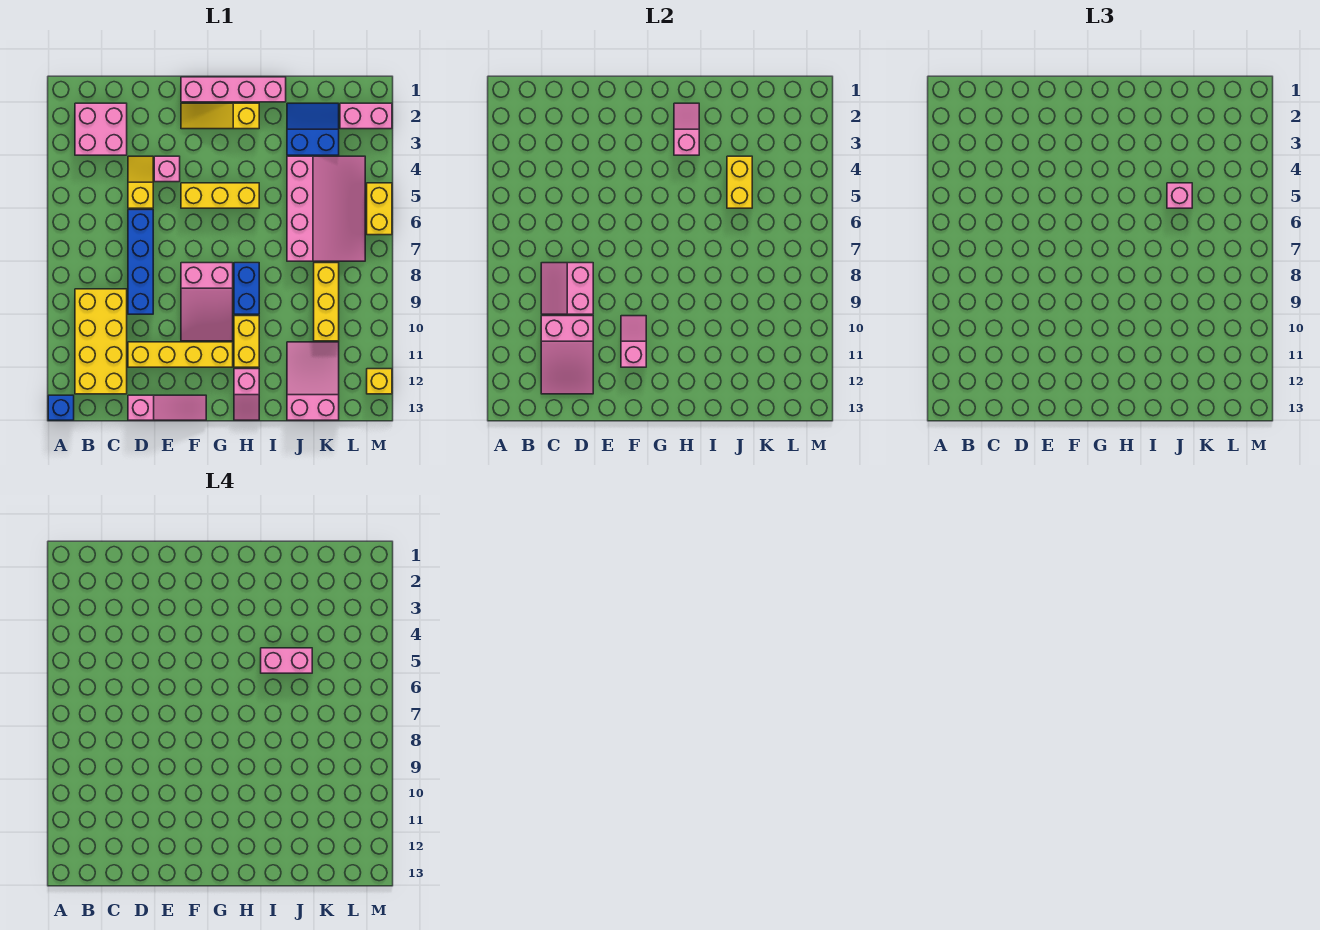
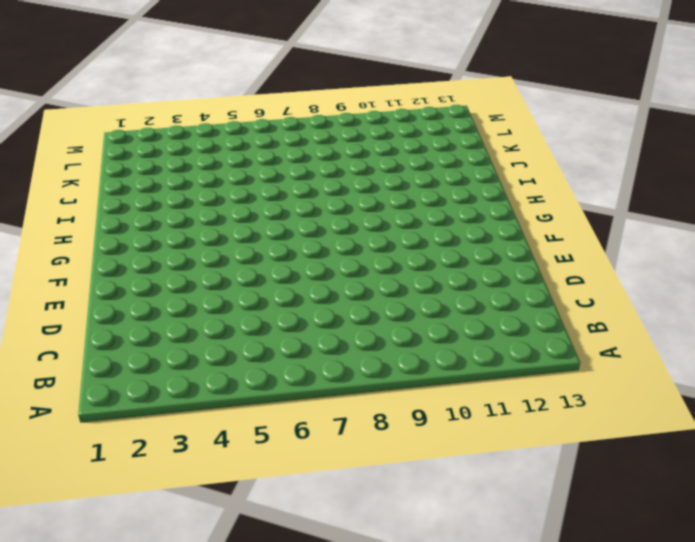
none -> blue 1x1 brick [48,395,74,420]
none -> pink 2x2 brick [75,103,127,155]
none -> yellow 2x4 brick [75,289,127,394]

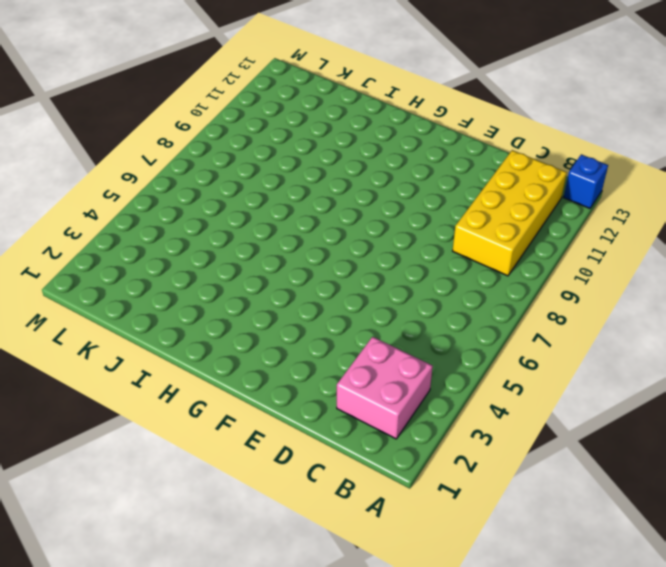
none -> yellow 1x2 slope [128,156,153,208]
none -> blue 1x4 brick [128,210,153,314]
none -> yellow 1x4 brick [128,342,233,367]

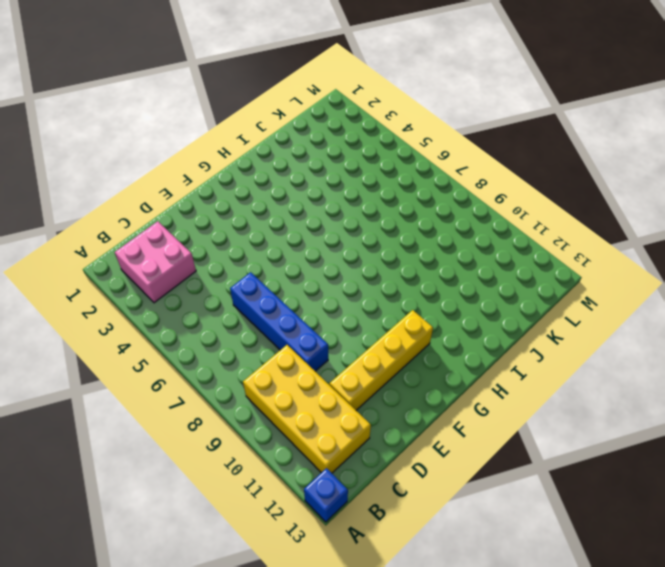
none -> yellow 1x2 slope [128,156,153,208]
none -> pink 1x3 slope [128,395,206,420]
none -> pink 1x1 brick [154,156,180,182]

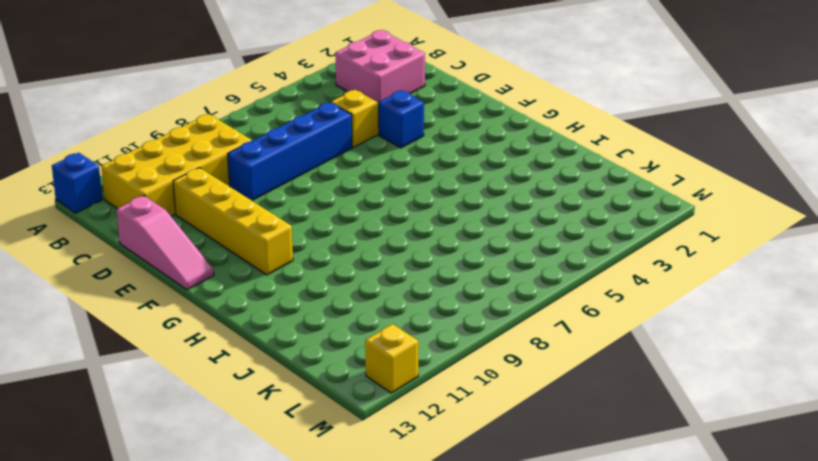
blue 1x1 brick [379,90,424,148] -> pink 1x1 brick [154,156,180,182]
none -> pink 1x4 brick [181,77,286,102]
none -> yellow 1x3 slope [181,103,259,129]
none -> yellow 1x3 brick [181,183,259,208]

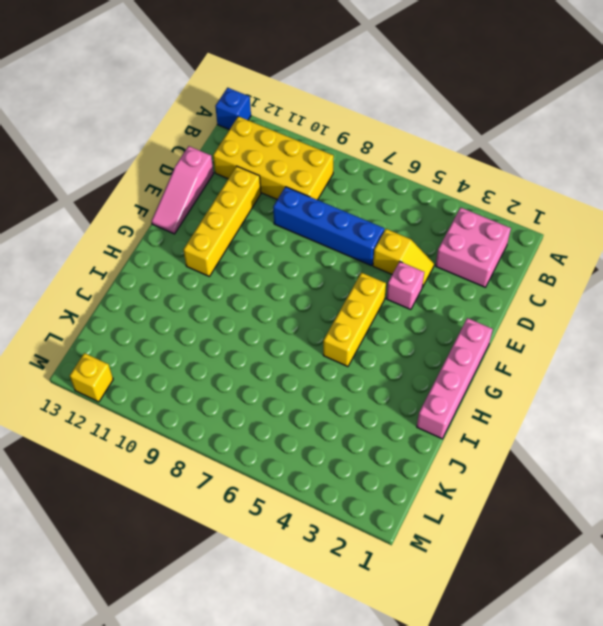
none -> yellow 1x3 slope [181,103,259,129]
none -> pink 2x3 slope [181,263,233,341]
none -> blue 1x2 brick [234,263,259,314]

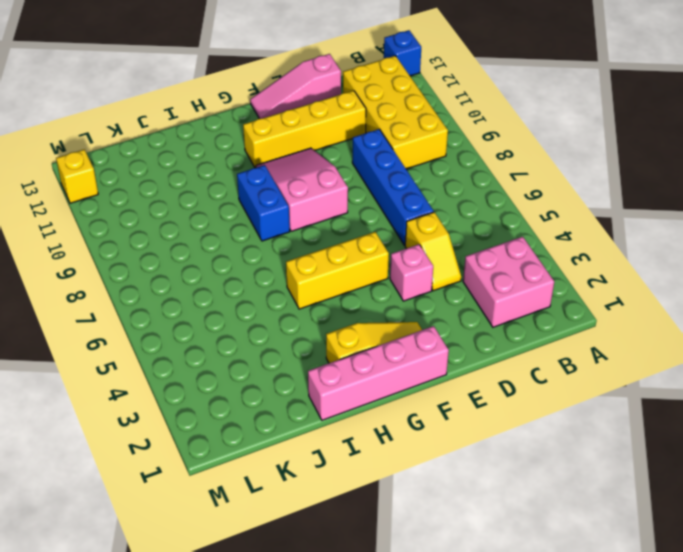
none -> yellow 1x2 brick [234,316,259,367]
none -> pink 1x2 slope [234,369,259,420]
none -> blue 2x2 slope [287,103,339,155]

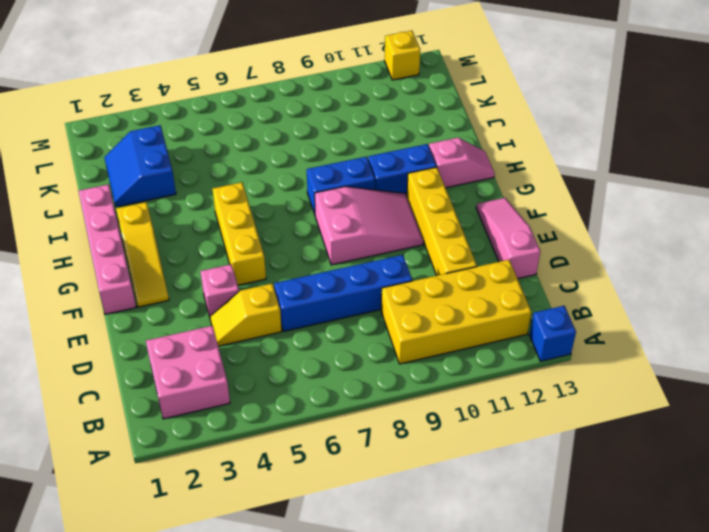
blue 1x2 brick [368,144,437,196] -> yellow 1x2 brick [234,316,259,367]
none -> pink 3x4 slope [287,156,365,261]
none -> pink 2x3 slope [287,342,339,420]
none -> yellow 1x3 brick [314,263,339,341]

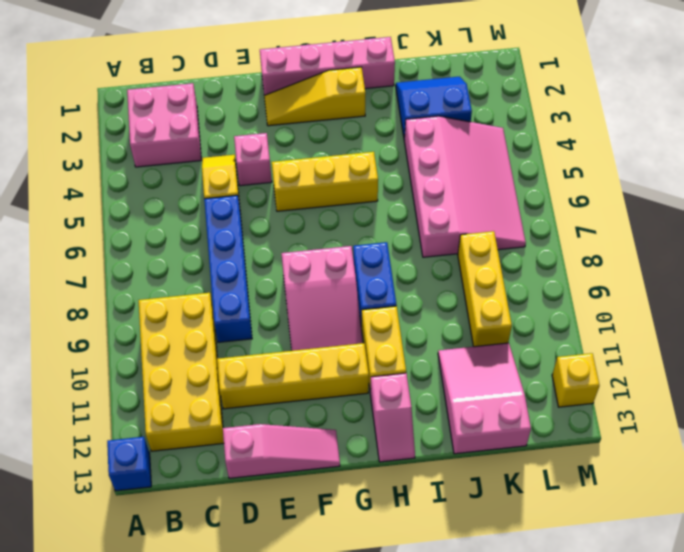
none -> pink 1x2 brick [340,103,392,129]
none -> yellow 1x2 brick [367,183,392,235]
none -> pink 2x2 slope [541,263,593,314]

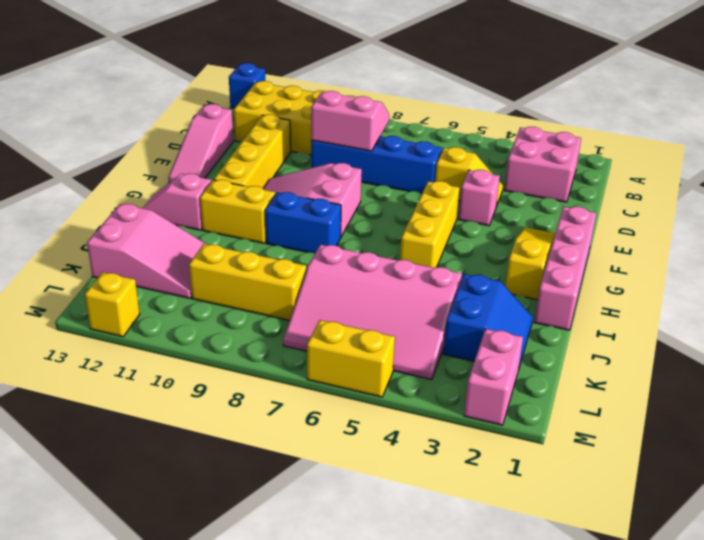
none -> pink 2x3 slope [541,316,593,394]
none -> pink 1x2 slope [621,316,646,367]
none -> pink 1x2 slope [674,103,699,155]

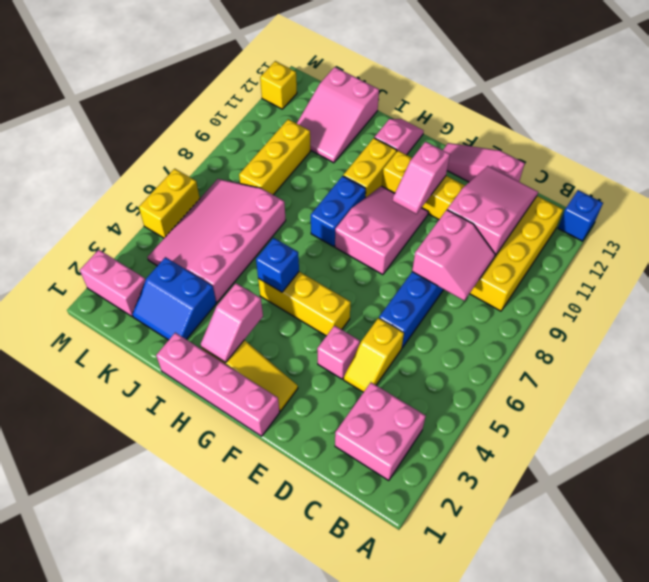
blue 1x1 brick [256,238,299,292] -> none
none -> yellow 1x2 brick [727,156,752,208]
none -> pink 1x1 brick [1167,183,1192,208]
none -> pink 1x2 brick [261,648,312,673]

